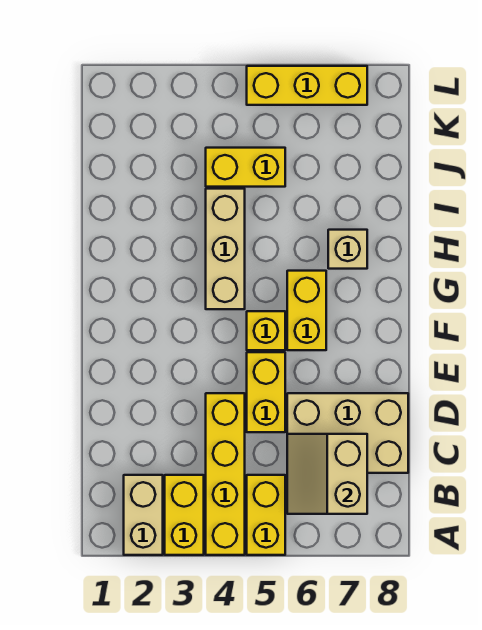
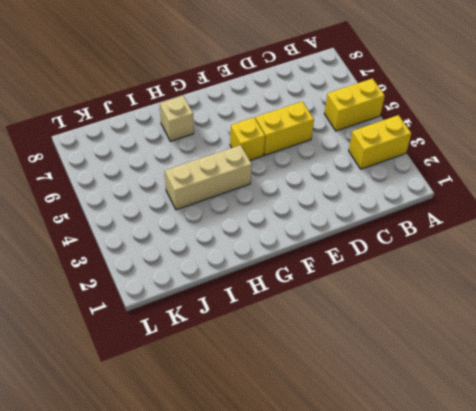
none -> tan 1x2 brick [124,475,163,555]
none -> yellow 1x4 brick [206,393,245,555]
none -> tan 2x3 brick [287,393,408,473]

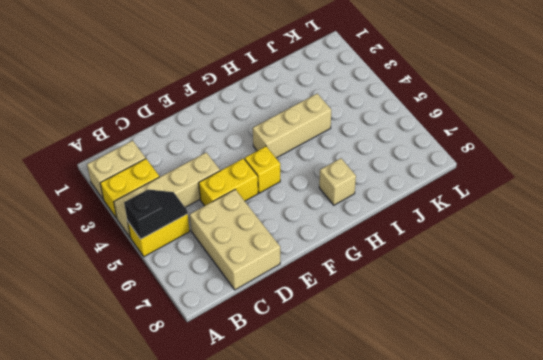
tan 1x4 brick [114,153,220,237] -> yellow 1x4 brick [206,393,245,555]
black 1x2 slope [124,190,188,239] -> none
none -> yellow 1x2 brick [287,271,326,350]
none -> yellow 1x2 brick [206,148,285,187]
none -> yellow 1x3 brick [247,66,367,105]

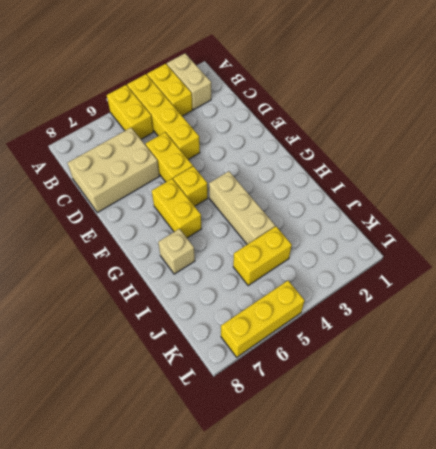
none -> tan 2x2 slope [287,434,367,514]

